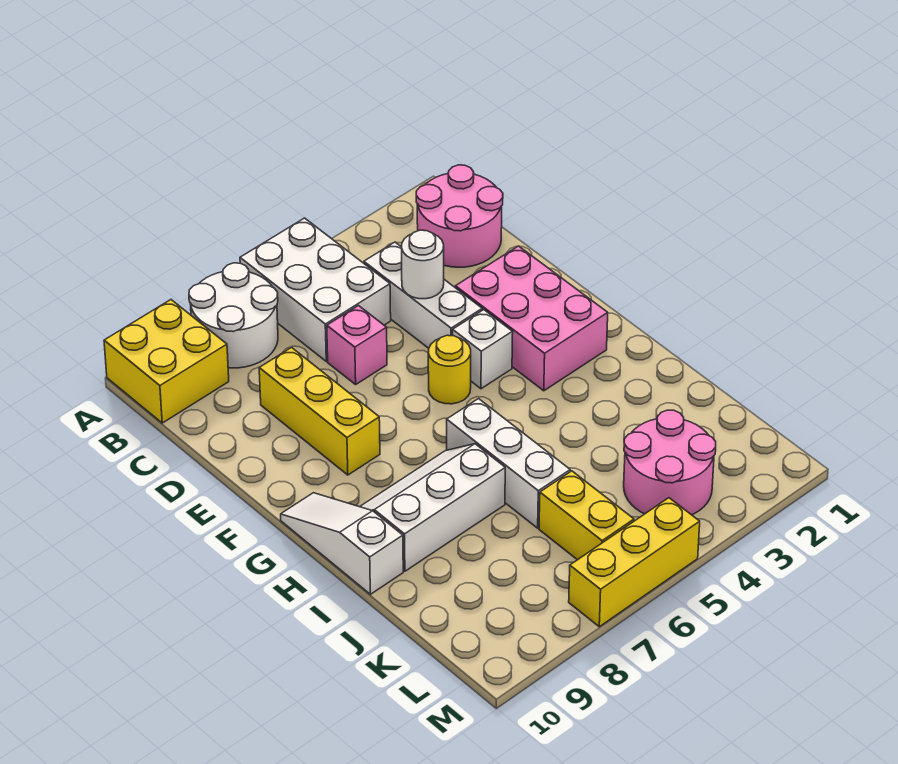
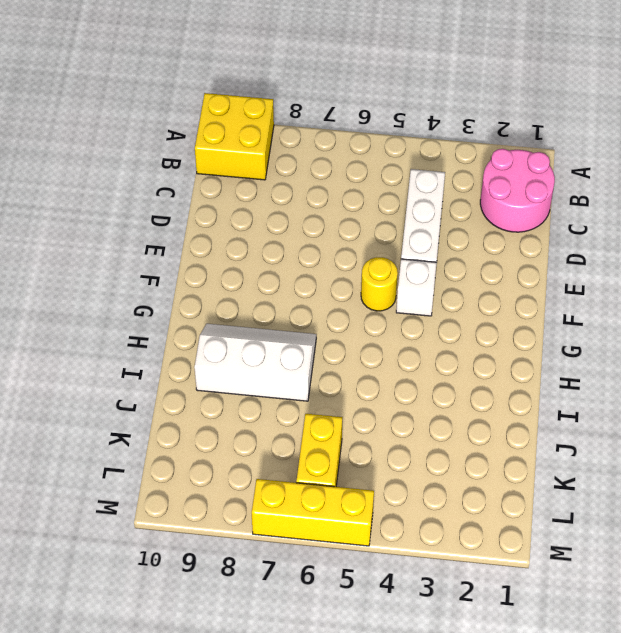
none -> white 2x3 brick [240,218,391,361]
none -> white 2x2 round brick [189,263,278,368]
none -> pink 1x1 brick [327,306,387,384]

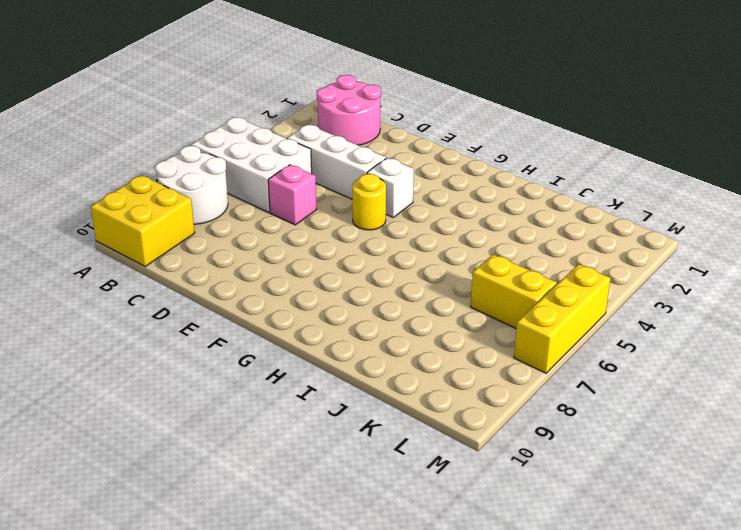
none -> yellow 1x3 brick [259,348,380,475]
none -> pink 2x3 brick [455,246,608,391]
none -> white 1x3 slope [281,493,403,594]

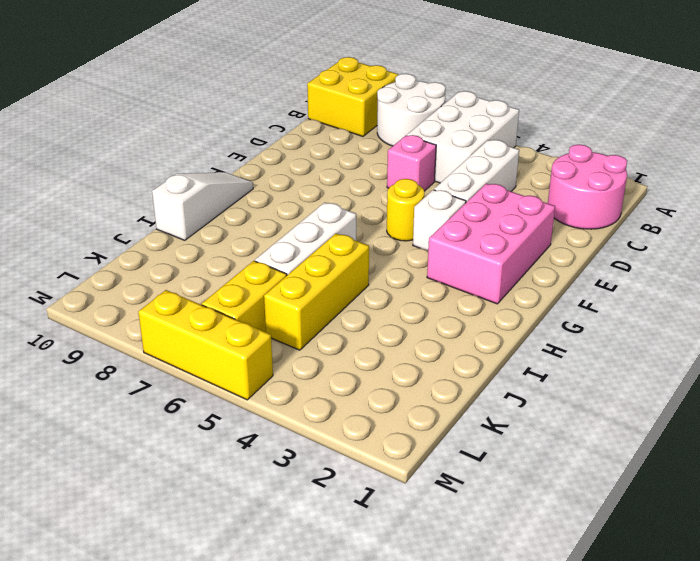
yellow 1x3 brick [264,234,369,350] -> yellow 1x3 brick moved to [259,348,380,475]
none -> white 2x3 slope [360,444,505,571]
none -> pink 2x2 round brick [624,410,716,515]
none -> white 1x1 round brick [402,230,444,299]

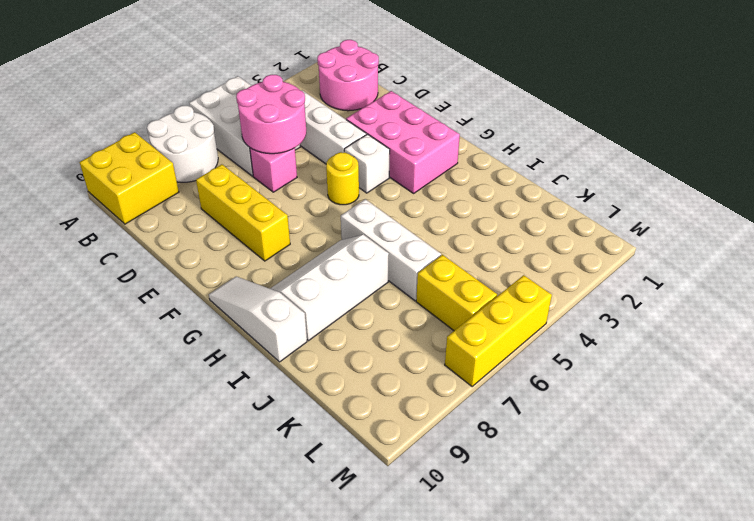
pink 2x2 round brick [236,75,306,154] -> pink 2x2 round brick moved to [624,410,716,515]
none -> white 1x1 round brick [402,230,444,299]

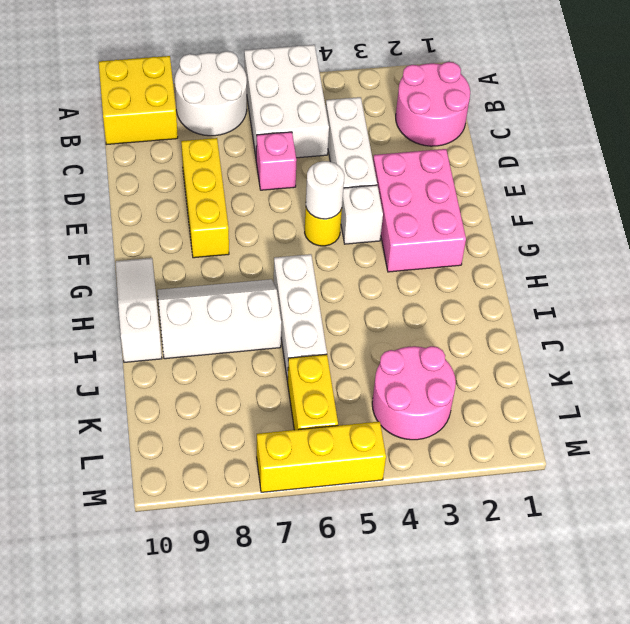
white 1x1 round brick [306,161,344,219] -> white 1x1 round brick moved to [402,230,444,299]

